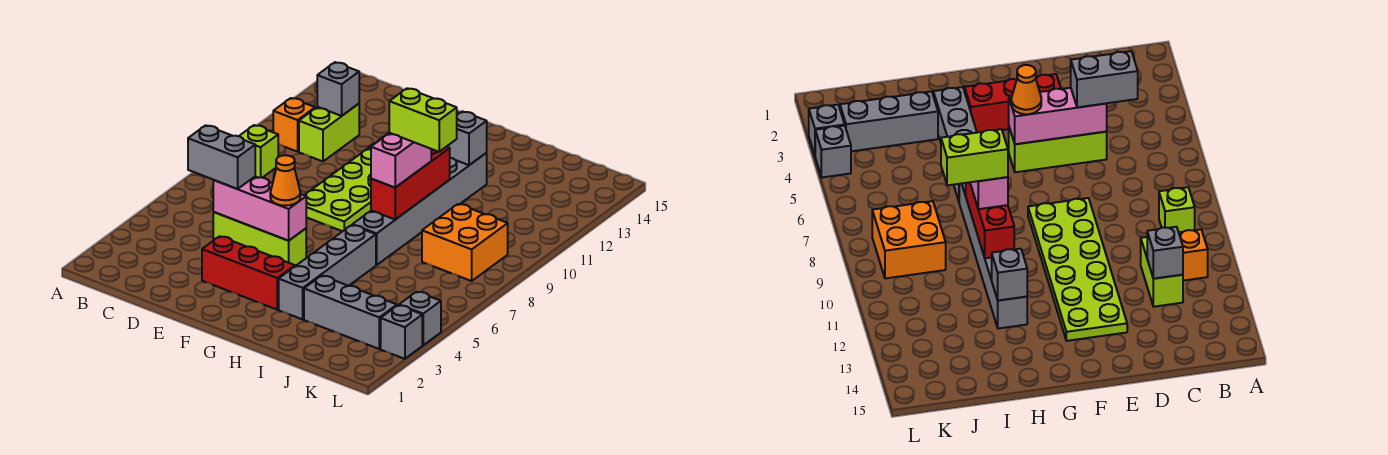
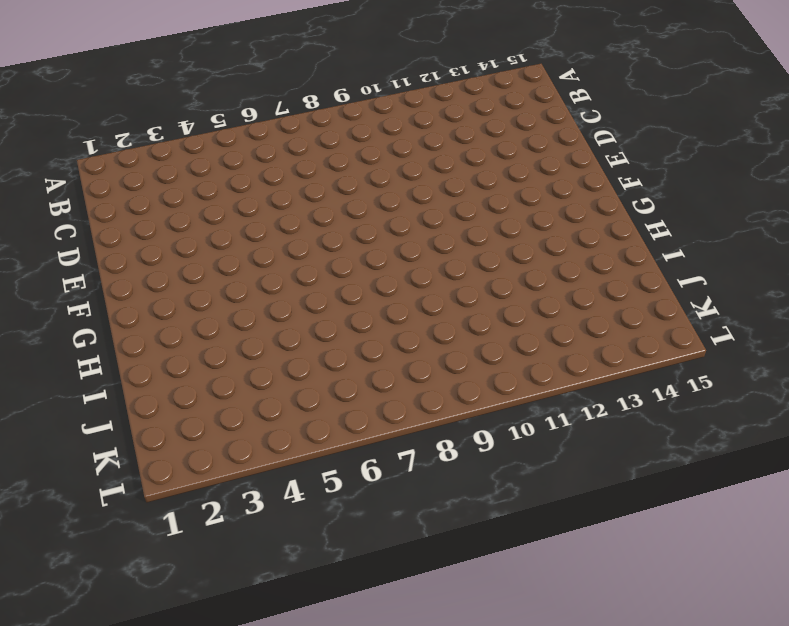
none -> lime 1x1 brick [240,125,278,178]
none -> orange 1x1 brick [273,98,315,152]
none -> lime 1x2 brick [299,104,359,161]

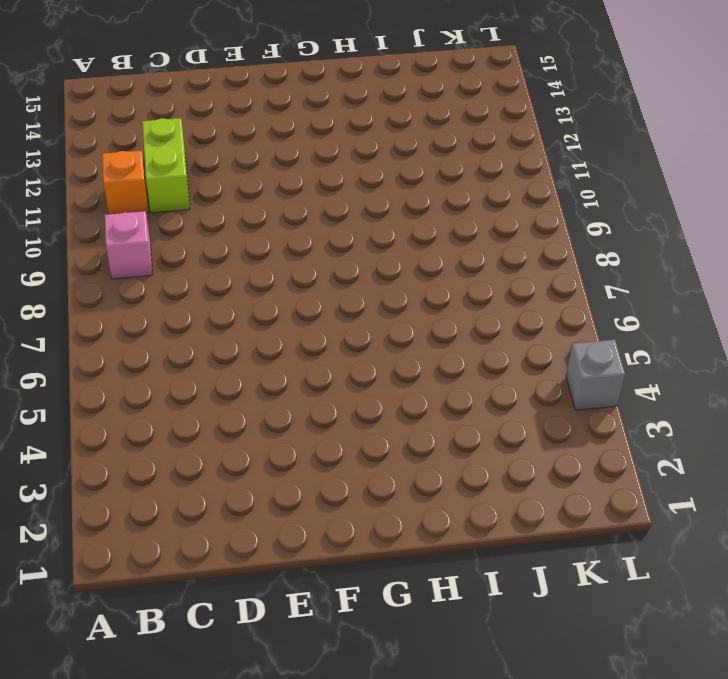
pink 1x1 brick [105,211,152,279] -> lime 1x1 brick [240,125,278,178]
none -> lime 1x3 brick [213,212,306,266]
none -> red 1x3 brick [202,236,295,309]
none -> lime 2x6 plate [305,133,389,231]

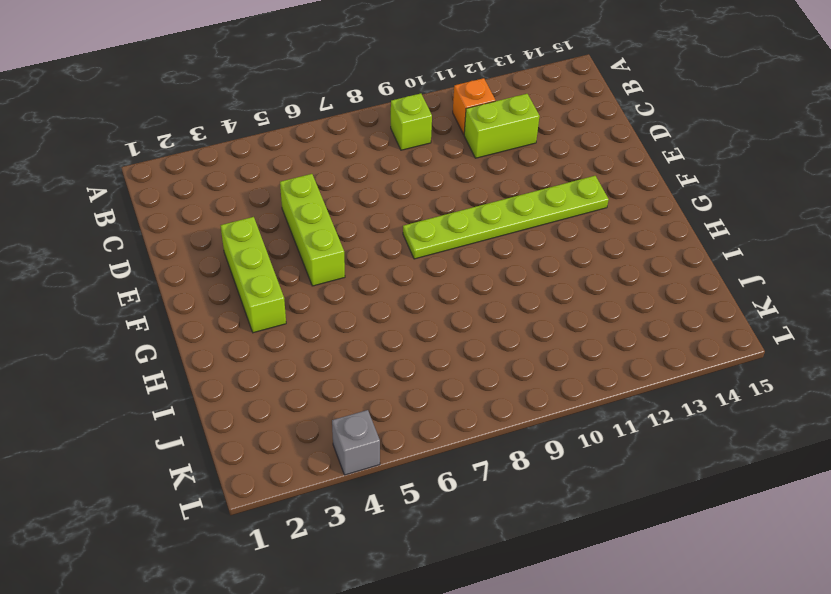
lime 1x3 brick [221,217,286,333] -> red 1x3 brick [202,236,295,309]
lime 1x6 plate [403,176,609,259] -> lime 2x6 plate [305,133,389,231]
none -> grey 1x4 brick [279,225,376,319]
none -> grey 1x6 brick [352,153,487,265]
none -> grey 1x3 brick [304,276,397,349]

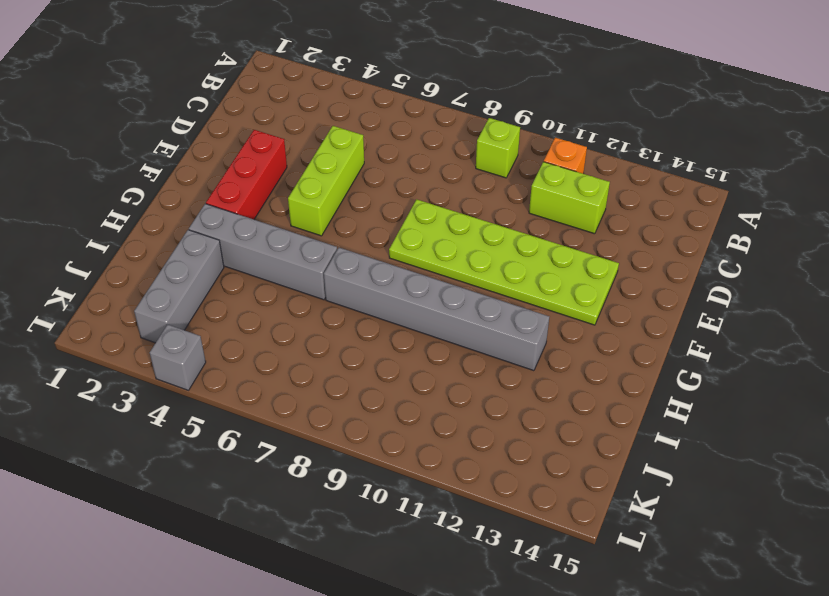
none -> orange 2x2 brick [422,204,508,281]
none -> grey 1x1 brick [381,305,422,359]
none -> grey 1x1 brick [317,62,359,116]

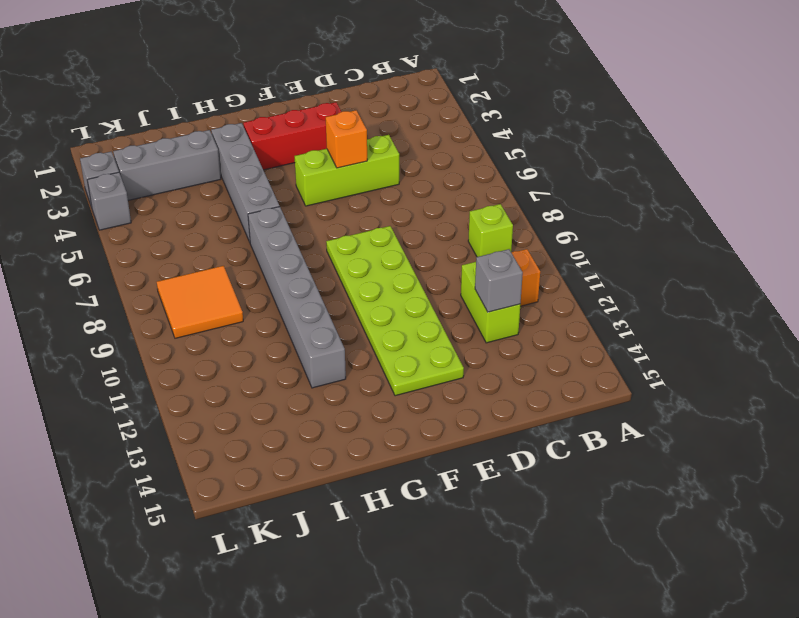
orange 1x1 brick [326,110,367,168] -> pink 1x3 brick [213,177,306,241]
orange 2x2 tile [157,266,243,338] -> orange 2x2 brick [422,204,508,281]
none -> red 1x3 brick [371,147,450,219]
none -> grey 1x1 brick [447,111,487,165]
none -> grey 1x2 brick [188,125,255,189]

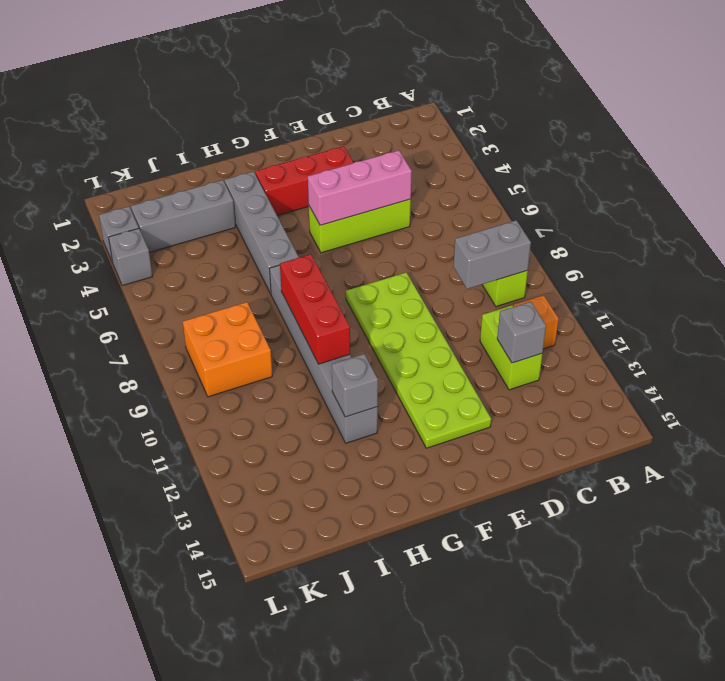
grey 1x2 brick [453,220,531,289] -> grey 1x2 brick moved to [188,125,255,189]
none -> orange 1x1 cone [270,155,300,206]
none -> pink 1x2 brick [371,133,431,188]
none -> lime 1x2 brick [389,88,457,152]

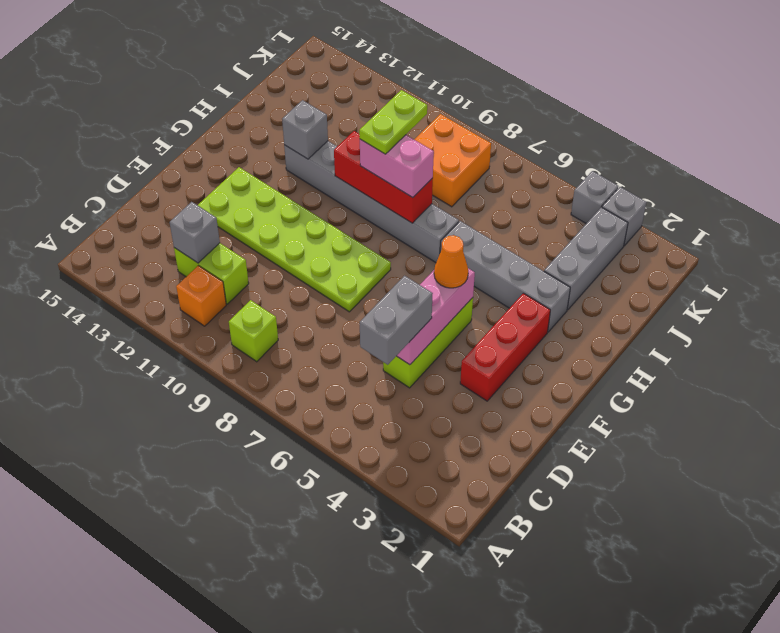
lime 1x2 plate [359,90,427,154] -> lime 1x2 brick [389,88,457,152]

